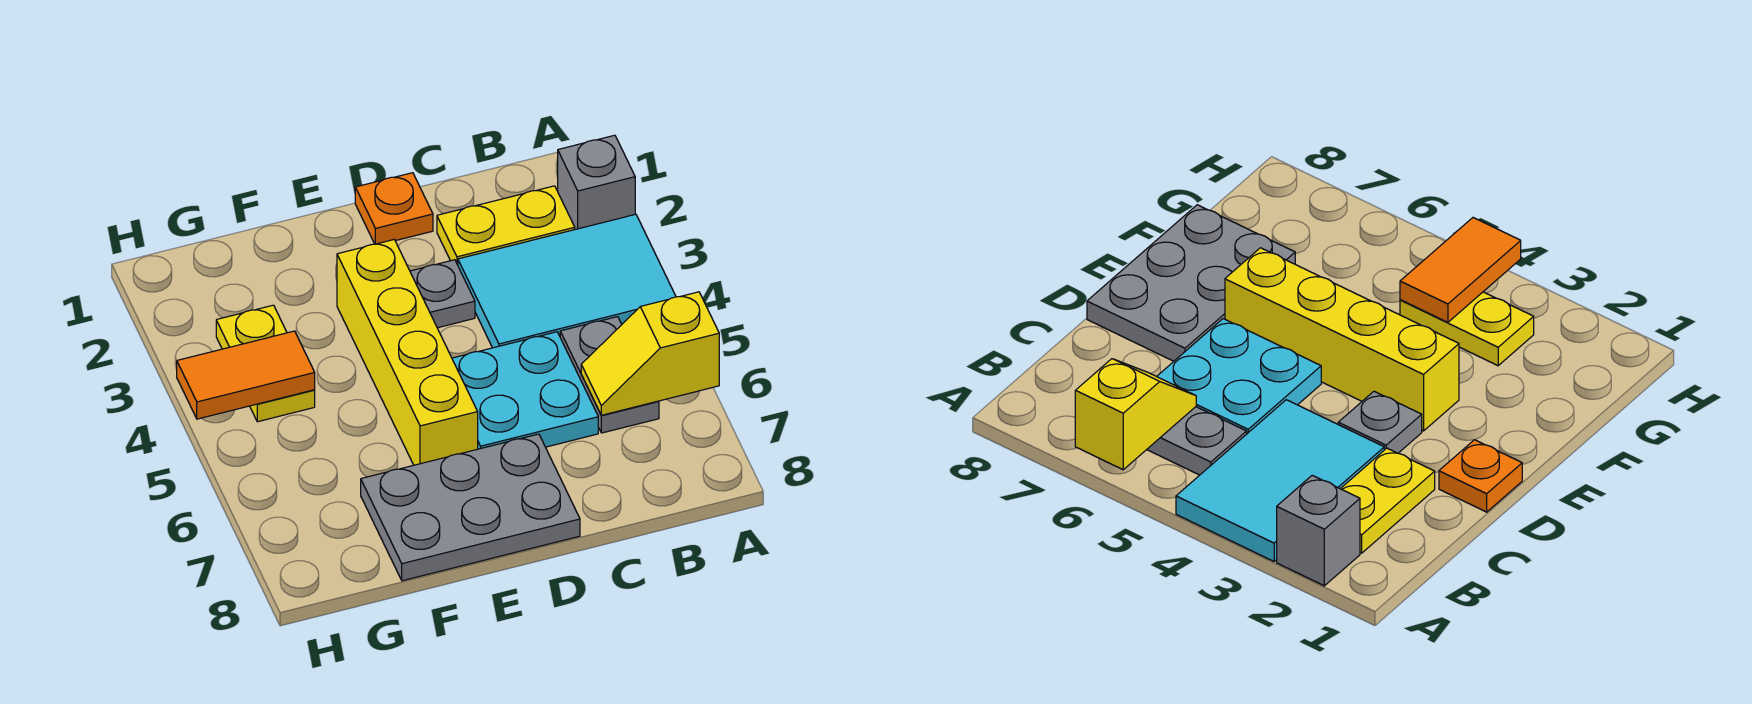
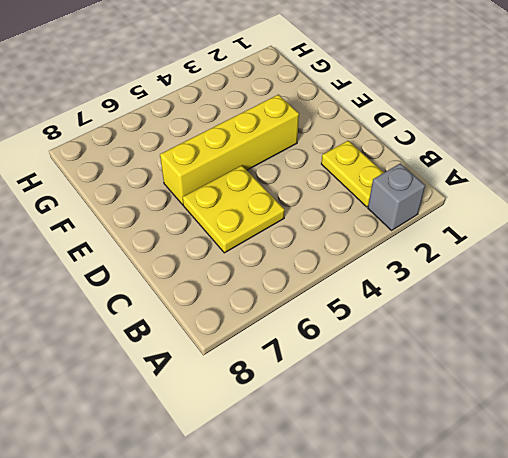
yellow 2x2 plate [183,165,285,253] -> cyan 2x2 plate [452,332,598,449]
none -> cyan 2x3 tile [458,214,676,348]
none -> grey 1x2 plate [560,317,659,433]
none -> orange 1x1 plate [355,173,433,244]

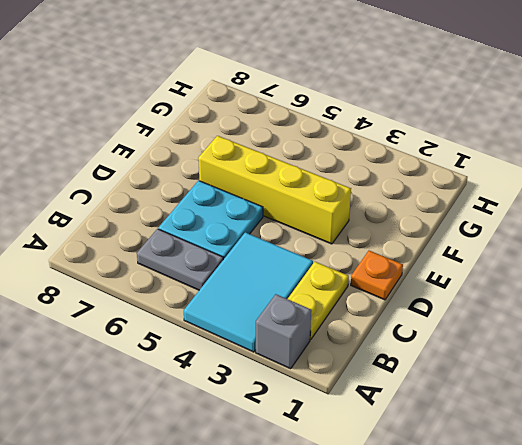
none -> grey 1x1 plate [410,260,475,328]
none -> grey 2x3 plate [361,434,580,581]
none -> yellow 1x2 plate [216,305,315,422]

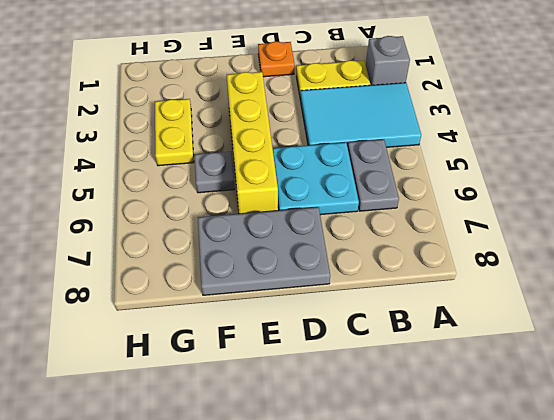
grey 1x1 plate [195,152,235,193] -> grey 1x1 plate moved to [410,260,475,328]
none -> yellow 1x2 slope [581,292,719,415]
none -> orange 1x2 tile [177,331,315,419]

